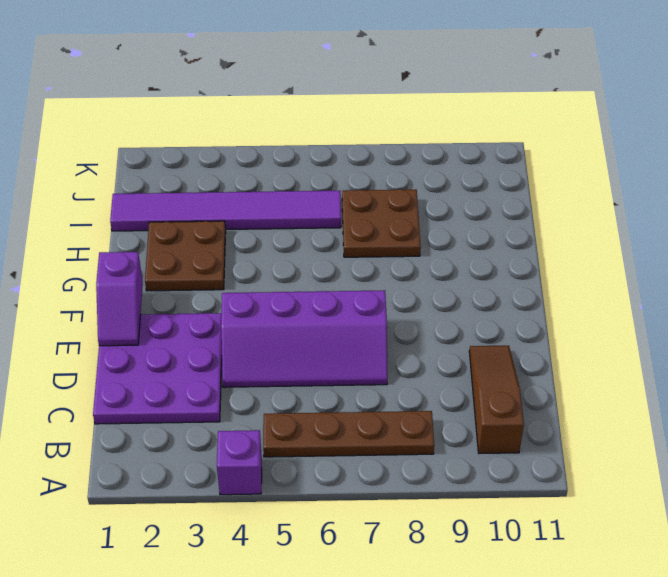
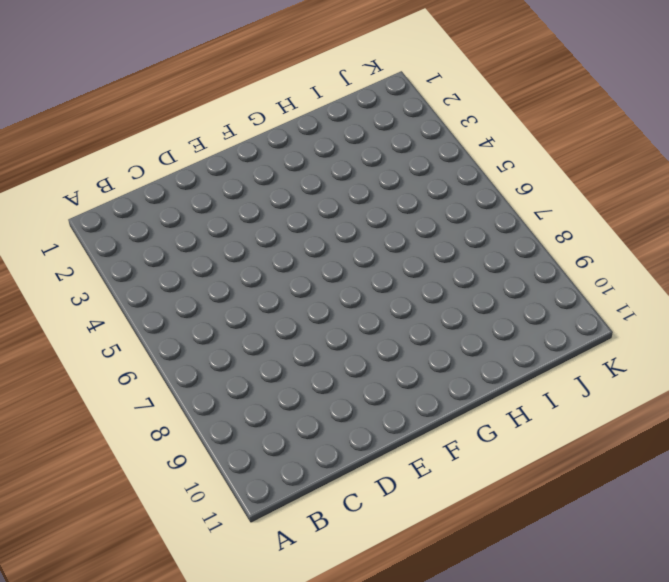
none -> purple 1x1 brick [217,430,262,495]
none -> brown 1x4 plate [263,411,434,457]

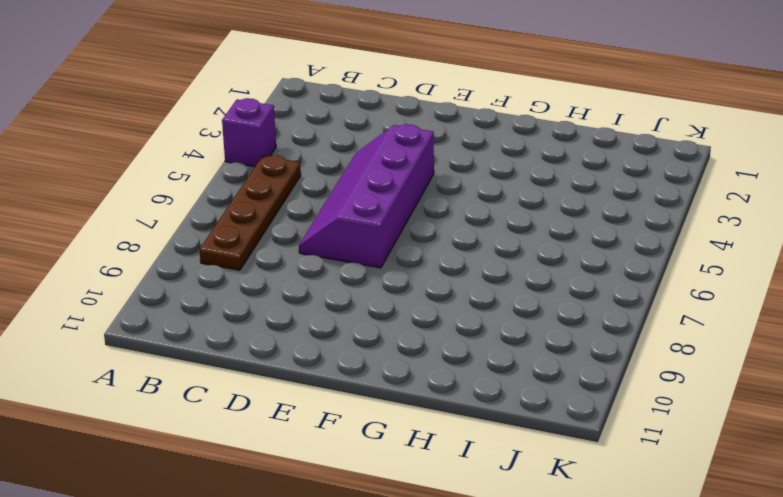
none -> brown 1x3 slope [469,346,524,454]
none -> purple 3x3 plate [93,313,222,424]

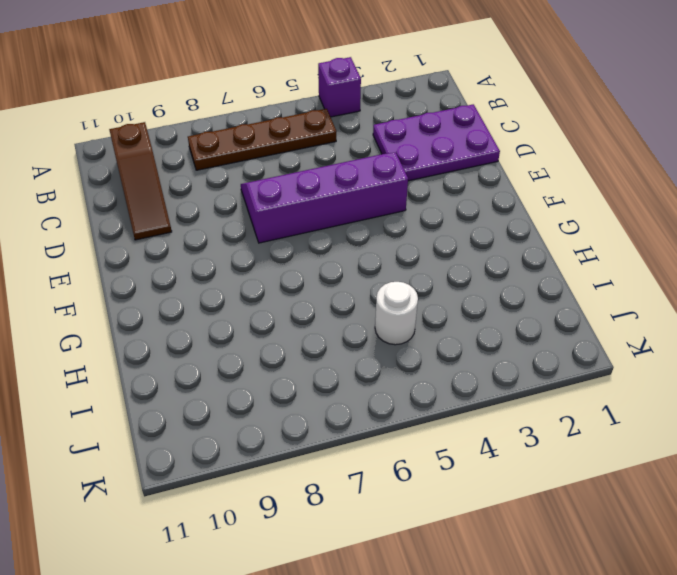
purple 2x3 plate [373,104,500,181] -> purple 3x3 plate [93,313,222,424]
white 1x1 round brick [375,282,418,345] -> purple 1x6 tile [110,191,341,231]
none -> brown 2x2 plate [145,221,226,291]
none -> brown 2x2 plate [342,189,421,257]

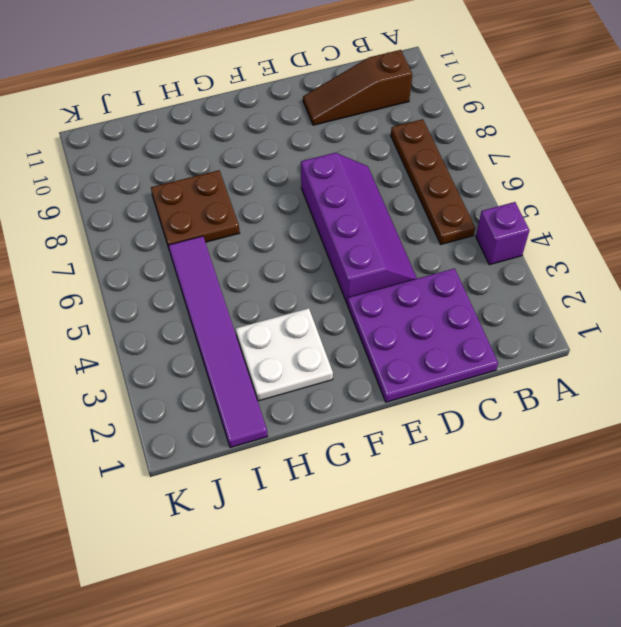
white 2x2 plate [236,308,333,401] -> brown 2x2 plate [145,221,226,291]
none -> purple 1x2 slope [96,252,143,346]

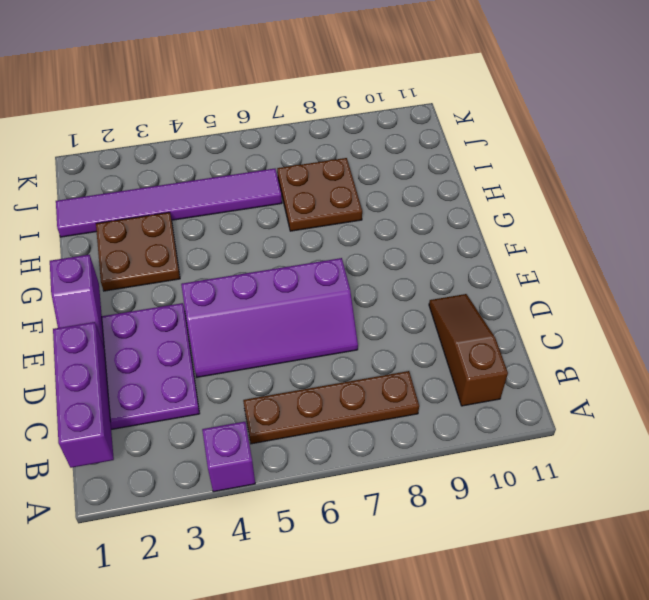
purple 1x3 brick [53,322,114,468] -> none

